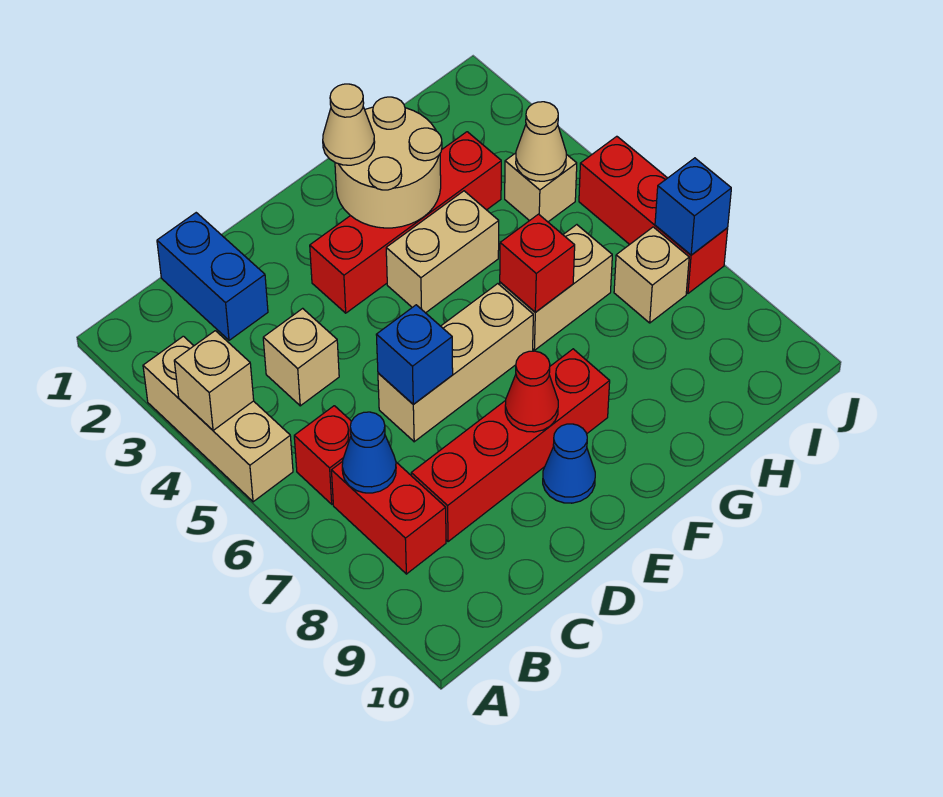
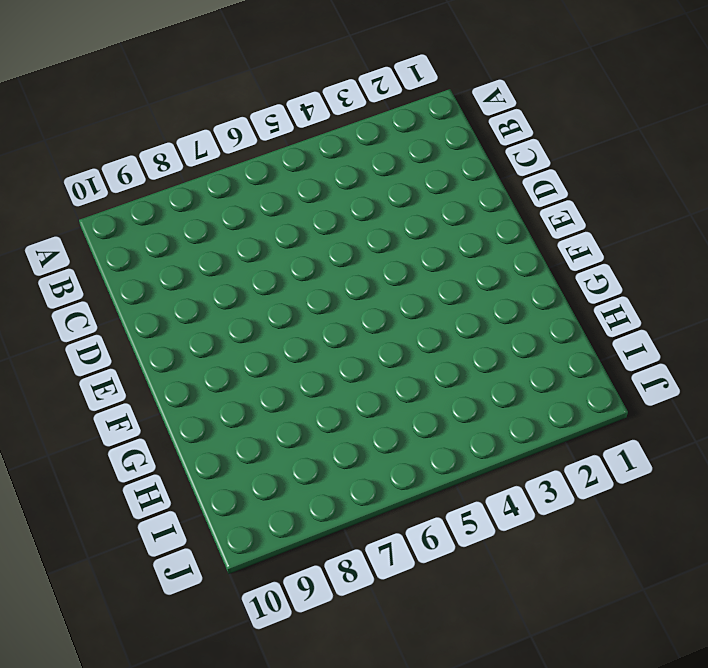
none -> tan 1x3 brick [143,336,293,502]
none -> red 1x1 brick [294,406,351,504]
none -> red 1x2 brick [331,461,446,574]

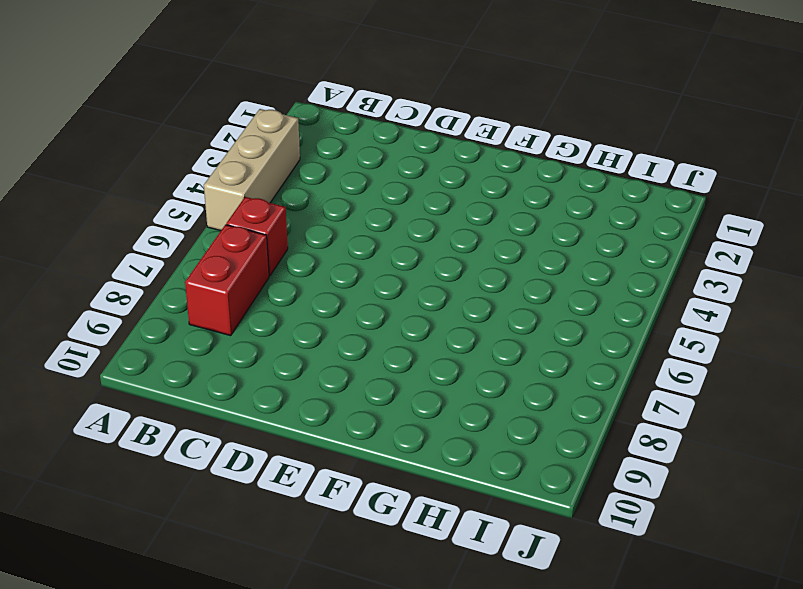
none -> blue 1x2 brick [157,213,268,340]
none -> tan 1x1 brick [263,308,339,406]
none -> red 1x4 brick [411,349,610,542]

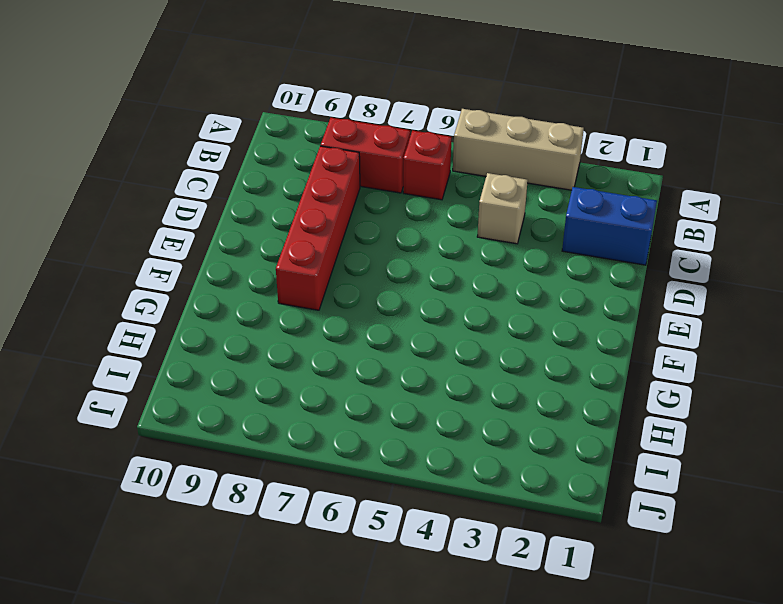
none -> tan 1x3 brick [378,284,533,442]
none -> red 1x4 brick [310,132,501,313]
none -> blue 1x1 cone [543,424,595,503]

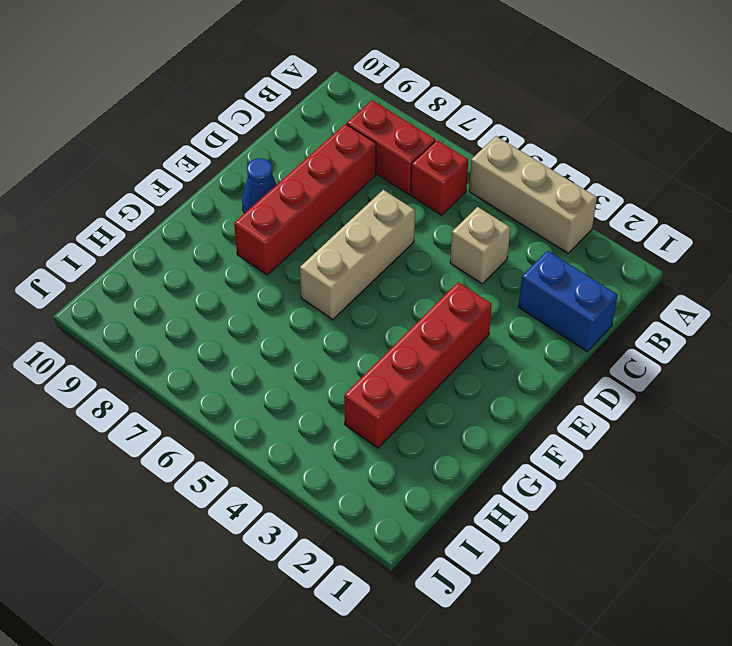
none -> tan 1x2 brick [386,191,499,313]
none -> tan 1x2 brick [500,225,612,350]
none -> tan 1x1 brick [505,153,577,222]

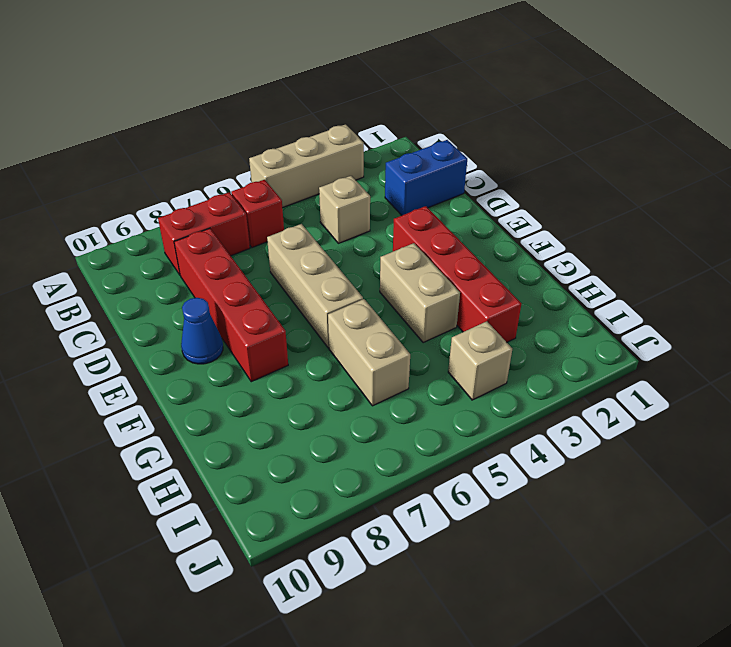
none -> tan 1x1 brick [614,227,689,323]
none -> red 1x3 brick [579,136,728,293]
none -> tan 1x1 brick [174,331,254,430]

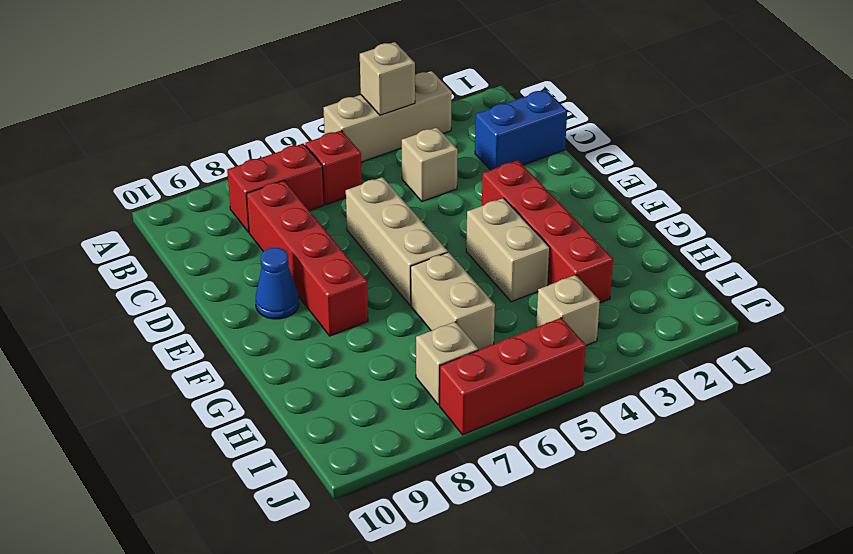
none -> blue 1x1 cone [342,412,396,493]
none -> blue 1x1 brick [376,305,453,404]
none -> red 1x1 cone [505,351,558,432]

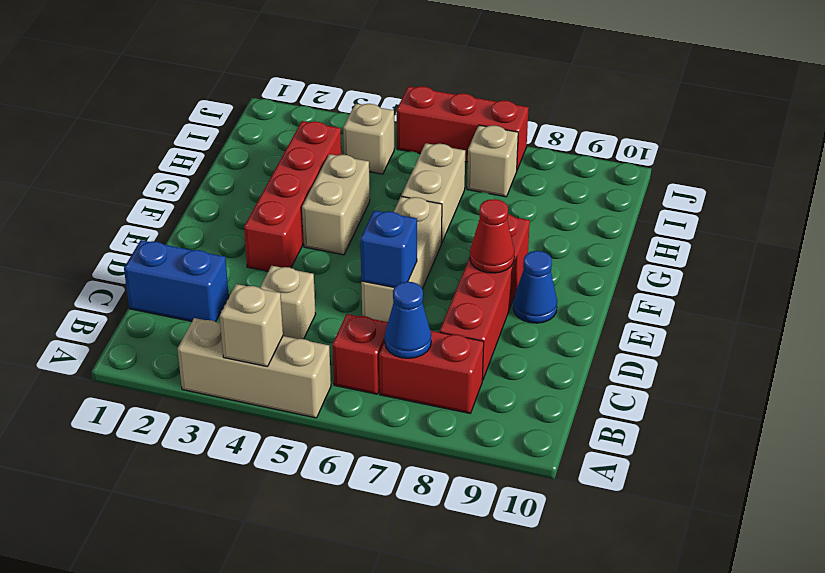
none -> tan 2x2 round brick [335,97,442,228]
none -> red 1x1 brick [500,214,575,312]
none -> tan 1x1 cone [516,102,566,181]

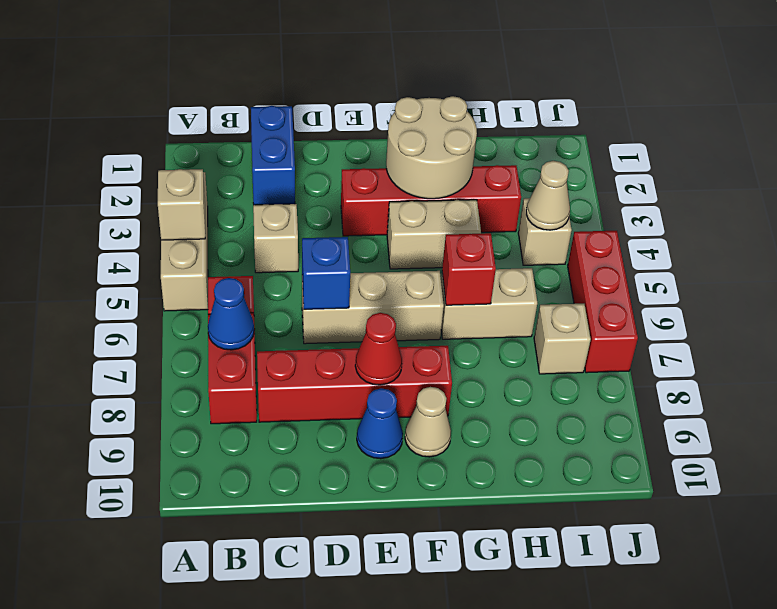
tan 1x1 cone [405,387,451,457] -> tan 1x1 cone moved to [323,84,375,165]
none -> blue 1x1 brick [655,158,731,255]

